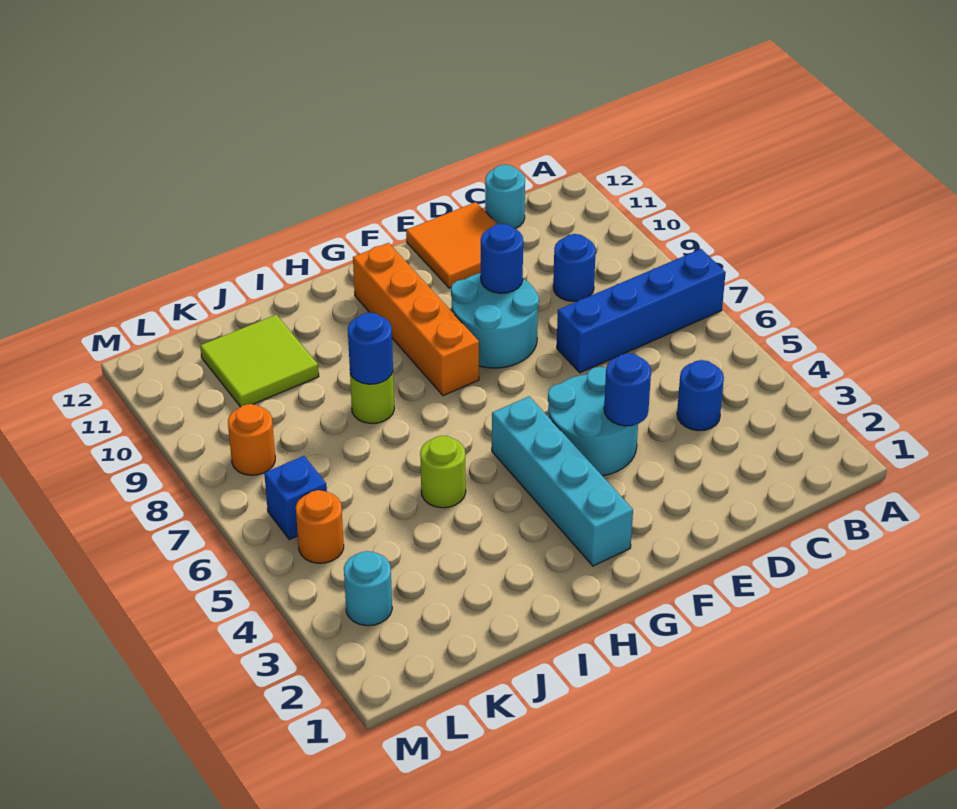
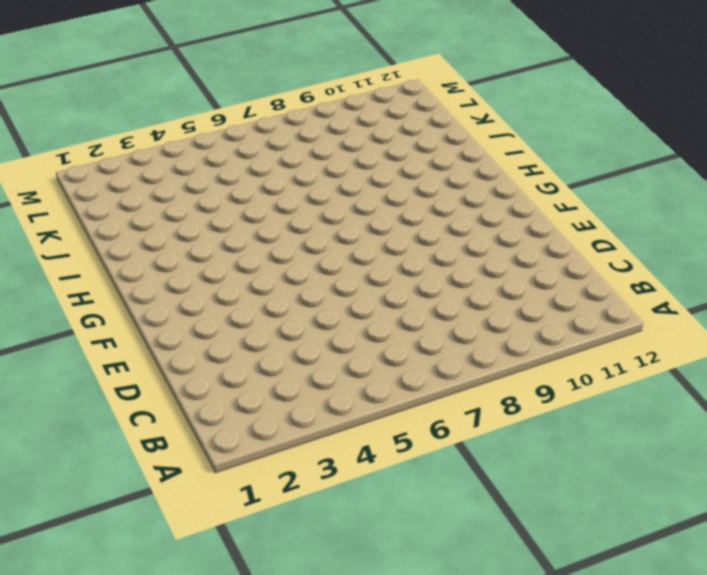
none -> blue 1x4 brick [557,249,726,373]
none -> blue 1x1 round brick [677,360,724,431]
none -> blue 1x1 round brick [553,234,596,301]

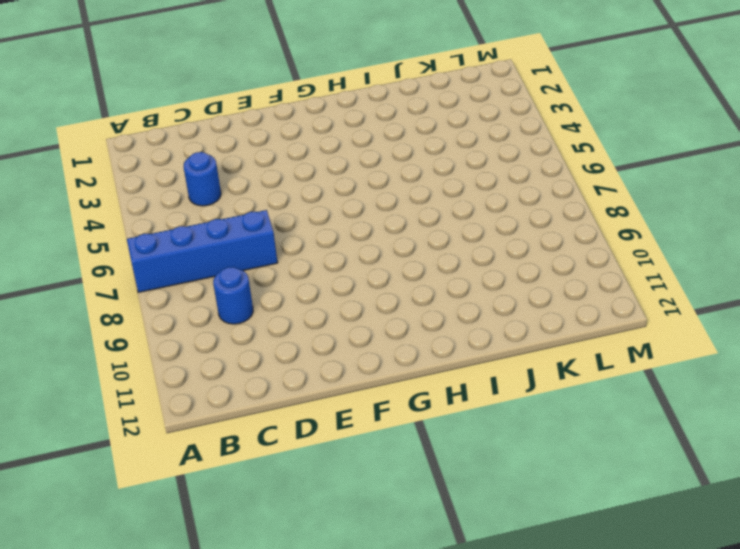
none -> cyan 1x1 round brick [485,164,525,229]
none -> orange 2x2 tile [406,202,497,288]
none -> cyan 2x2 round brick [548,367,638,476]

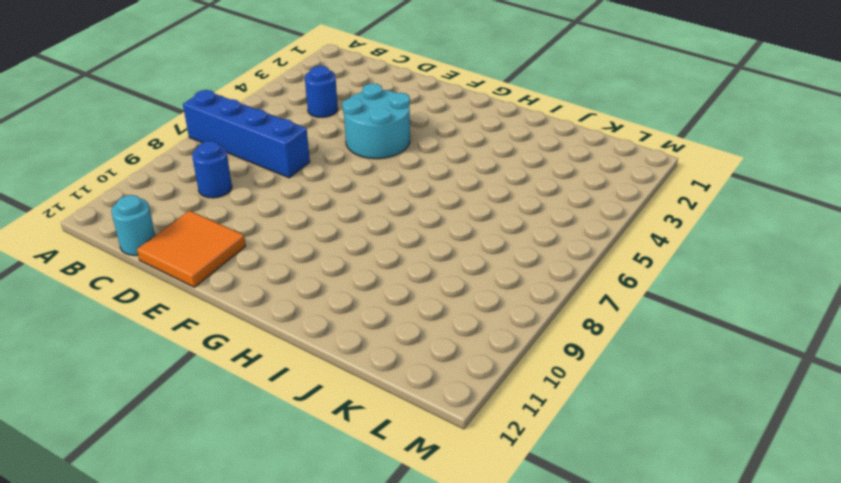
none -> cyan 2x2 round brick [451,273,539,368]
none -> cyan 1x4 brick [492,396,633,566]
none -> orange 1x4 brick [353,243,479,396]

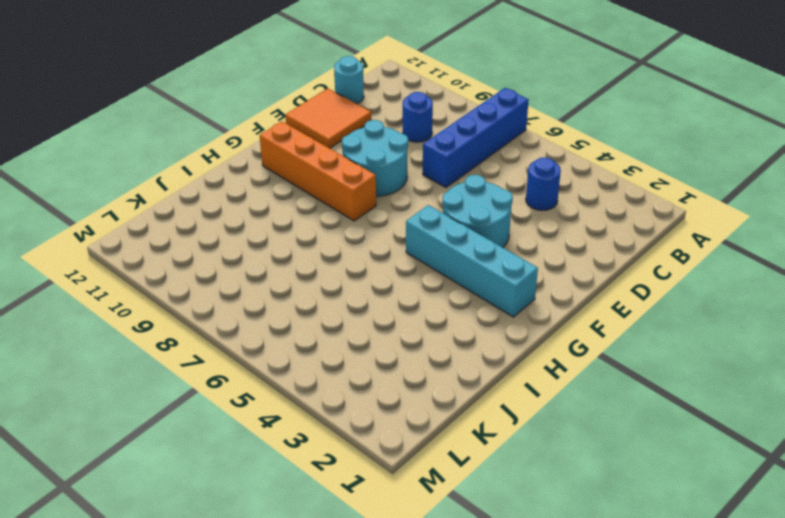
none -> lime 1x1 round brick [420,436,466,508]
none -> lime 1x1 round brick [350,372,394,424]
none -> lime 2x2 tile [200,315,319,407]

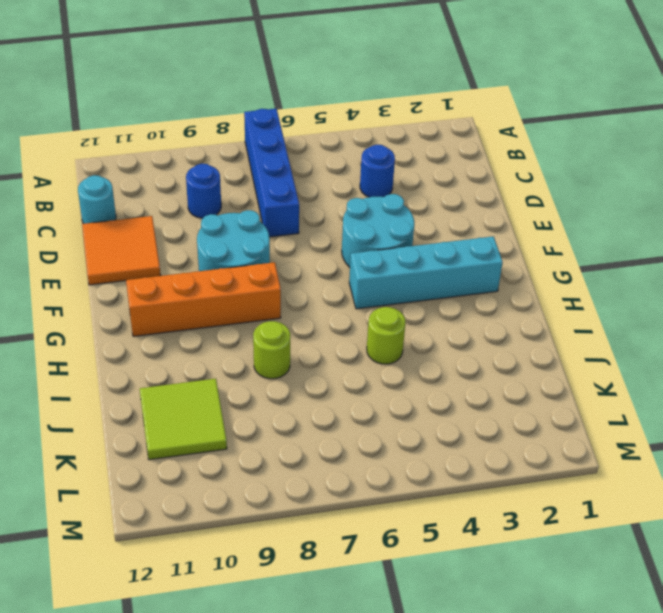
none -> cyan 1x1 round brick [344,551,392,626]
none -> orange 1x1 round brick [296,490,344,563]
none -> blue 1x1 brick [264,456,327,539]

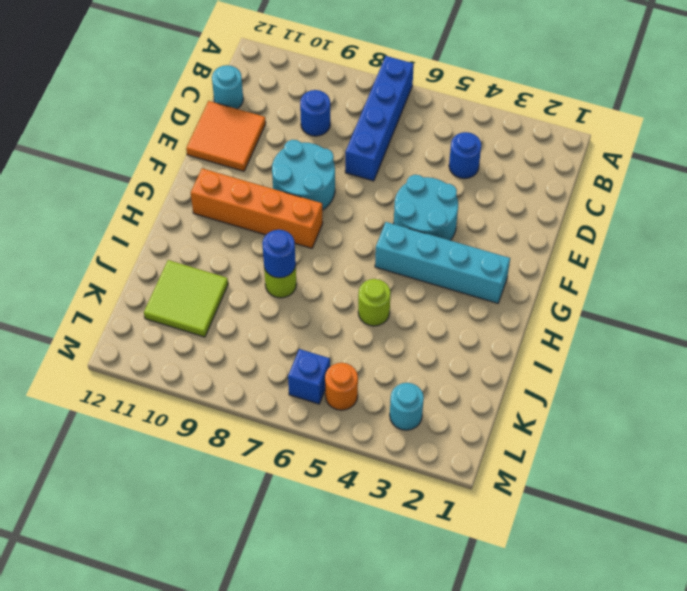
none -> orange 1x1 round brick [228,404,275,475]
none -> blue 1x1 round brick [604,353,651,426]
none -> blue 1x1 round brick [481,224,523,293]

